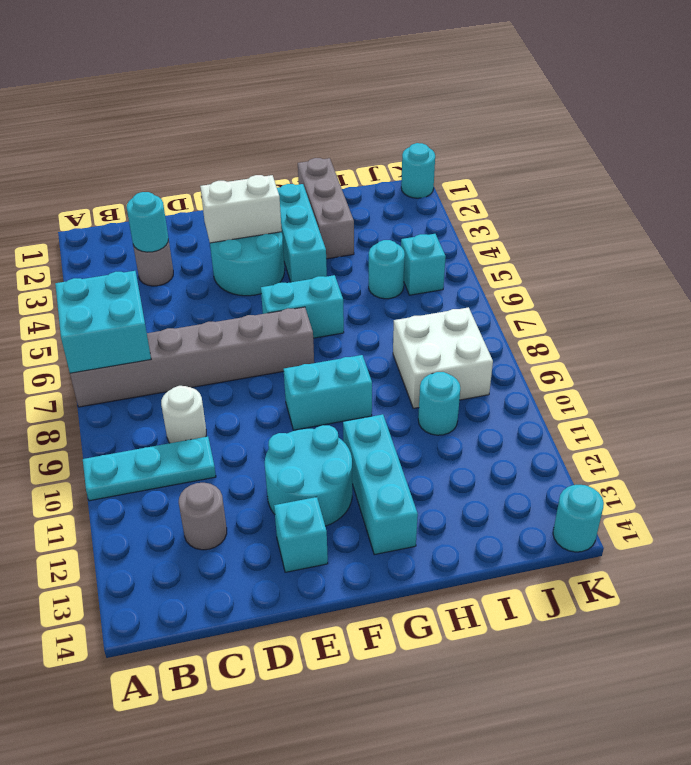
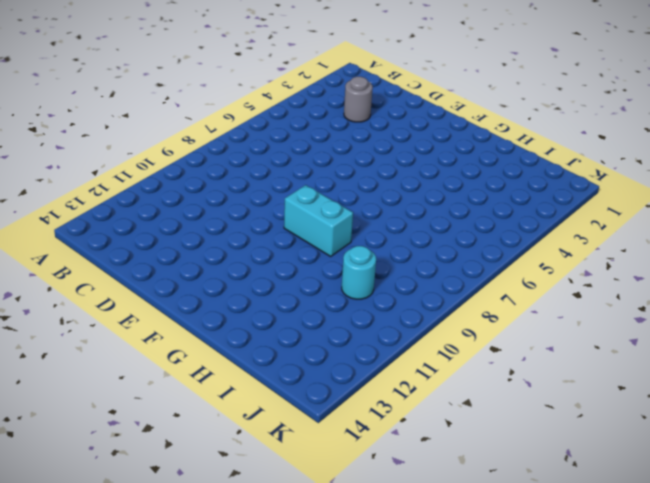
none -> grey 1x6 brick [70,307,314,407]
none -> cyan 1x3 plate [83,436,216,501]
none -> white 1x1 round brick [161,386,206,443]

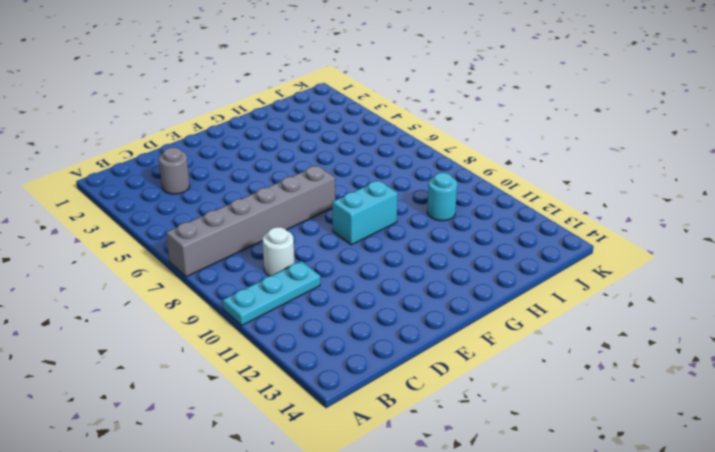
none -> grey 1x1 round brick [179,483,227,550]
none -> cyan 2x2 round brick [210,232,285,296]
none -> cyan 2x2 round brick [265,425,352,526]

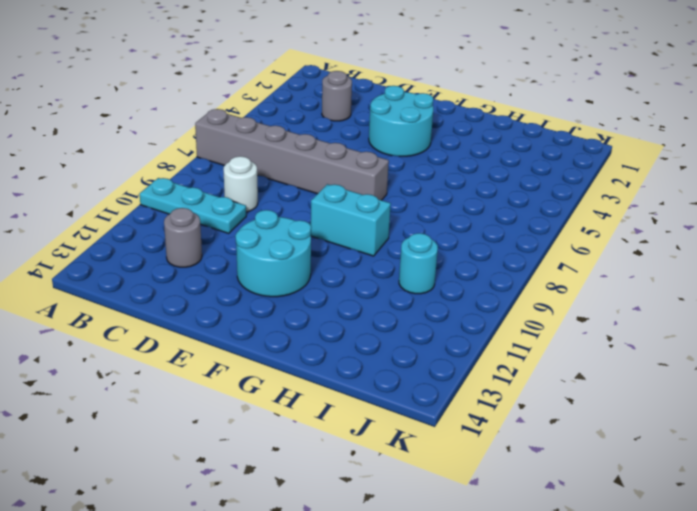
none -> cyan 1x1 brick [274,497,328,572]
none -> cyan 1x2 brick [261,275,344,338]
none -> cyan 1x3 brick [277,184,327,282]

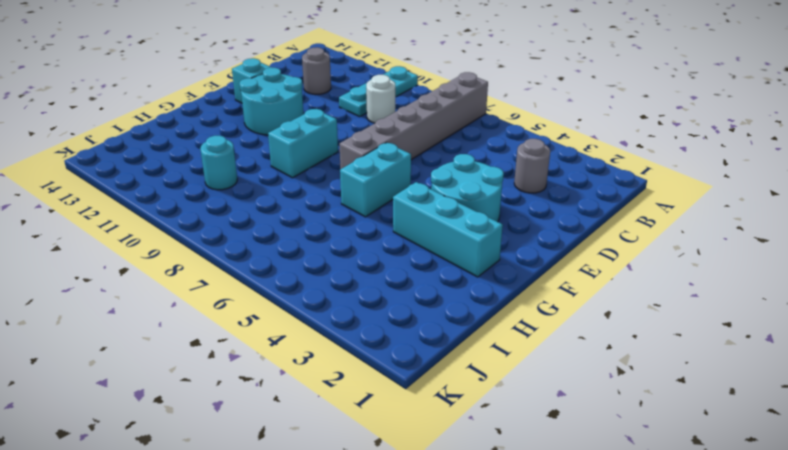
none -> cyan 1x3 brick [343,414,418,555]
none -> grey 1x3 brick [298,158,354,259]
none -> cyan 1x1 round brick [369,240,405,299]

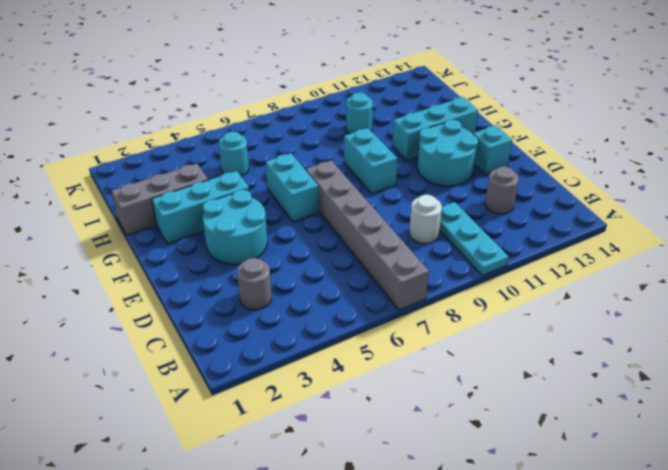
none -> white 2x2 brick [393,307,493,408]
none -> cyan 1x1 brick [401,234,446,295]
none -> cyan 1x1 round brick [401,143,435,198]

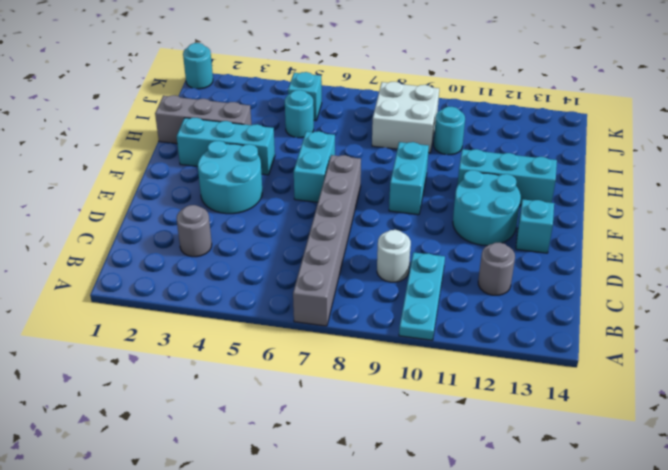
none -> cyan 1x1 round brick [553,485,604,552]
none -> cyan 2x2 brick [55,271,151,373]
none -> cyan 1x1 round brick [127,192,168,252]

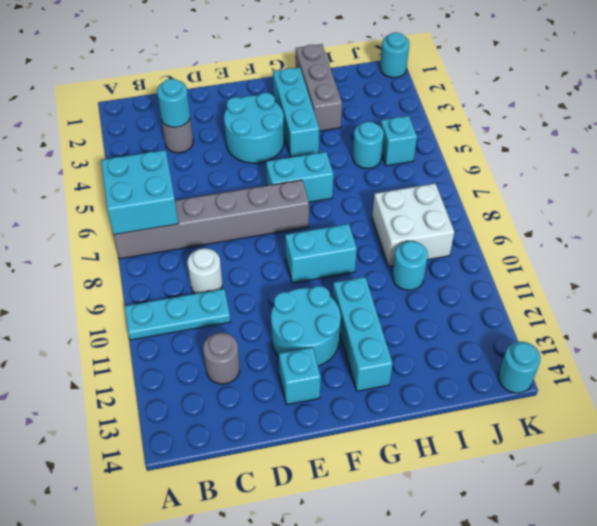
none -> white 1x2 brick [200,175,282,243]

